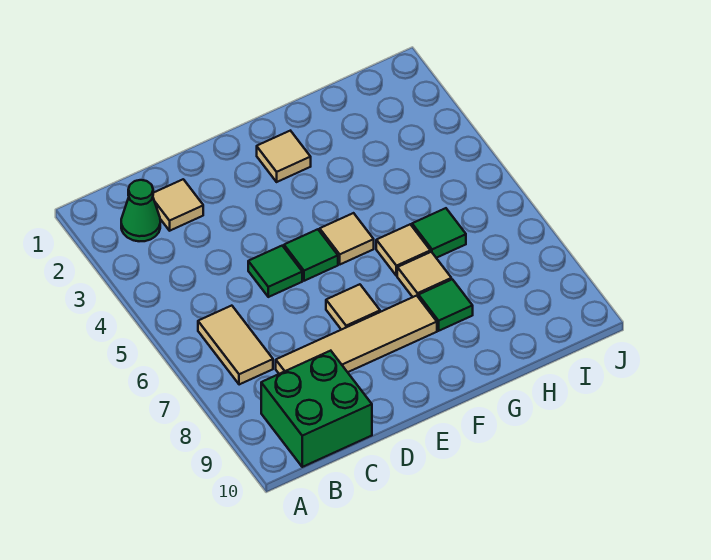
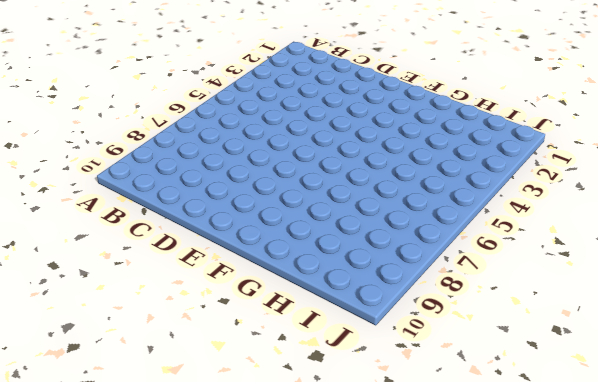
none -> green 1x1 cone [121,180,160,241]
none -> tan 1x2 tile [198,306,273,385]
none -> green 2x2 brick [261,351,372,467]

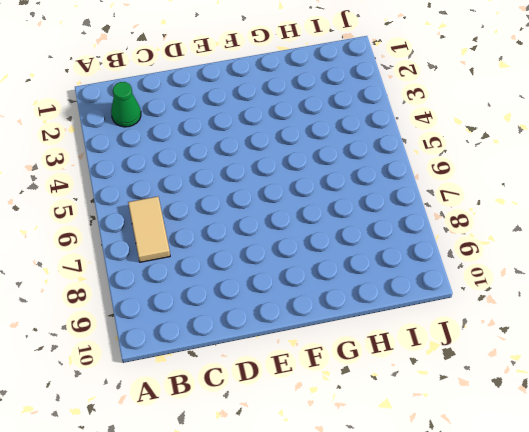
none -> green 2x2 brick [261,351,372,467]
none -> tan 1x1 tile [153,179,203,231]
none -> tan 1x4 tile [276,296,437,374]

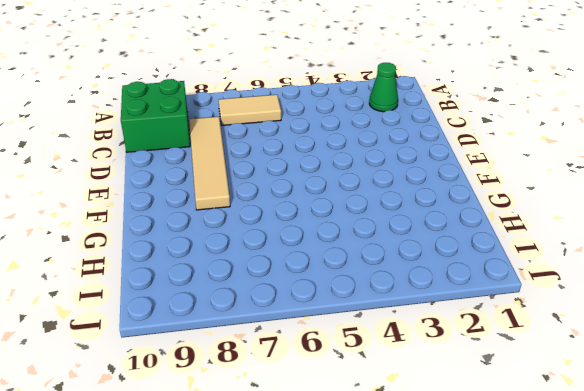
none -> tan 1x1 tile [153,179,203,231]
none -> green 1x1 tile [248,246,302,297]
none -> green 1x1 tile [284,229,338,281]

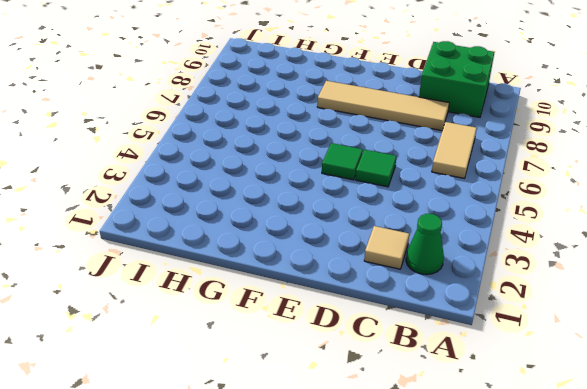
none -> tan 1x1 tile [326,284,380,330]
none -> tan 1x1 tile [257,131,311,182]
none -> tan 1x1 tile [320,213,374,264]

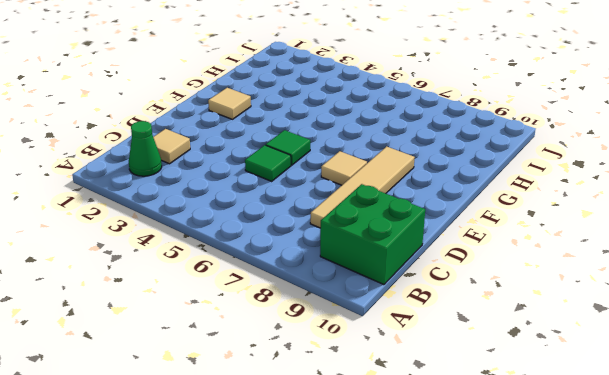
none -> tan 1x2 tile [198,306,273,385]
none -> tan 1x1 tile [320,213,374,264]
none -> tan 1x1 tile [376,224,430,276]

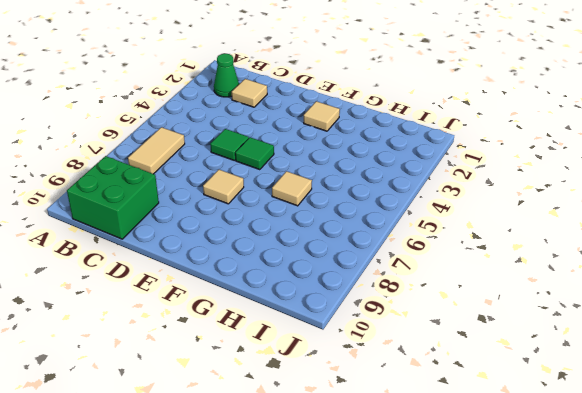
none -> tan 1x4 tile [276,296,437,374]
none -> tan 1x1 tile [320,213,374,264]
none -> tan 1x1 tile [397,252,451,298]

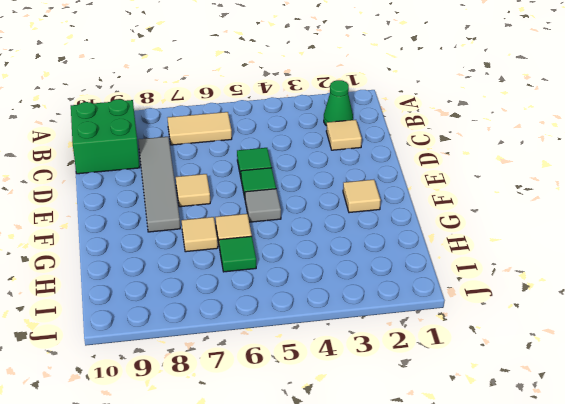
grey 1x4 tile [138,137,180,232] -> tan 1x4 tile [276,296,437,374]
grey 1x1 tile [245,189,281,222] -> tan 1x1 tile [320,213,374,264]
none -> green 1x1 tile [419,279,473,331]

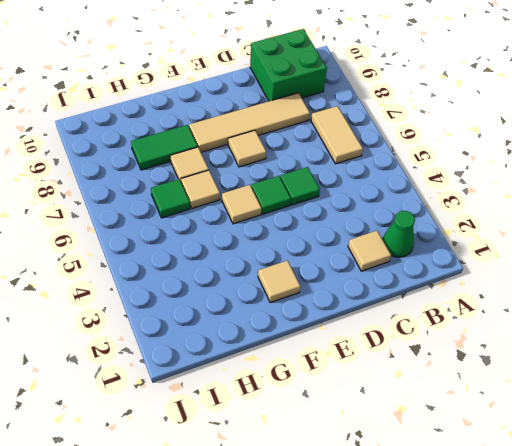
green 1x2 tile [131,125,198,170] -> green 1x1 tile [419,279,473,331]

